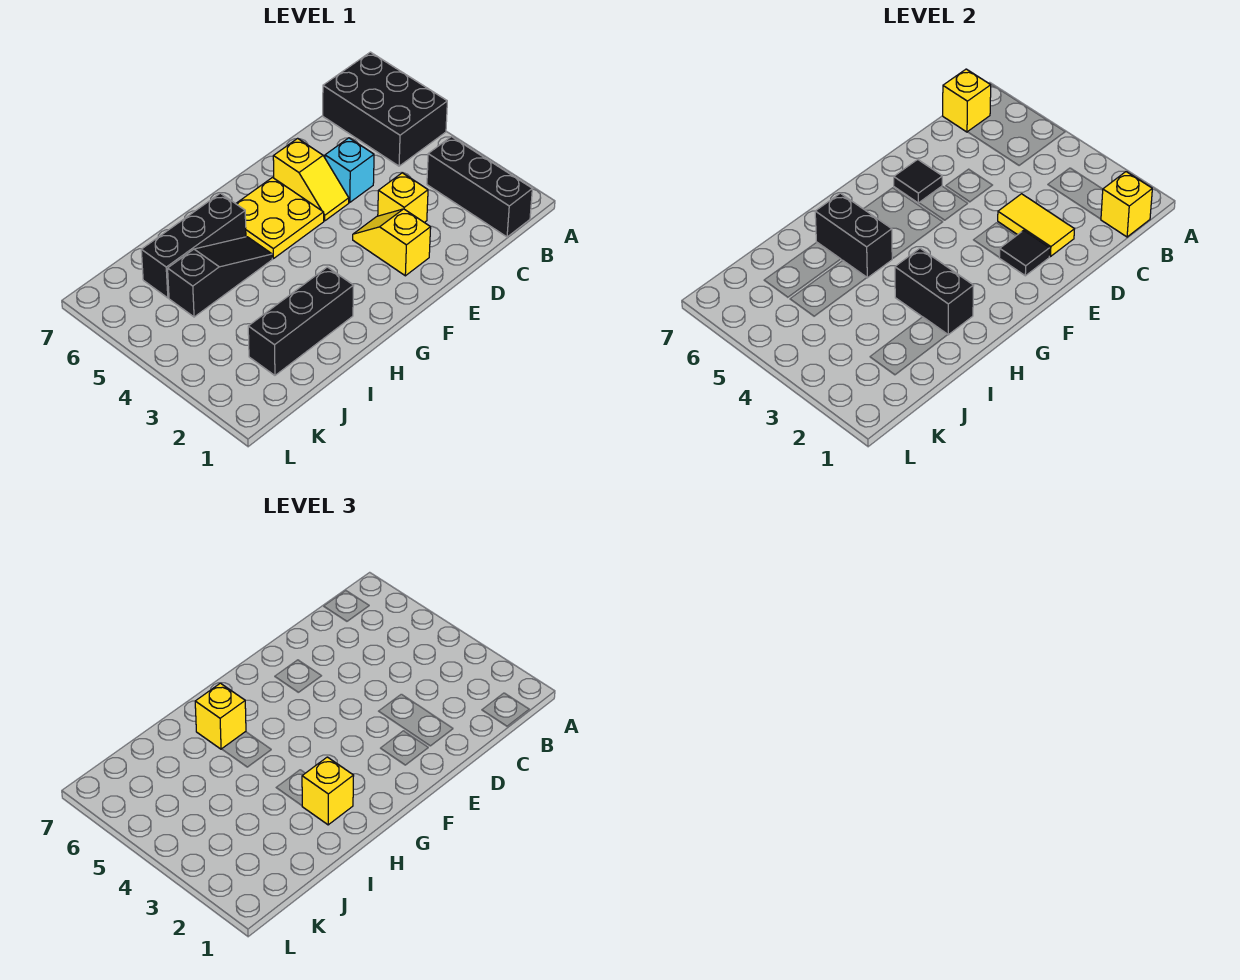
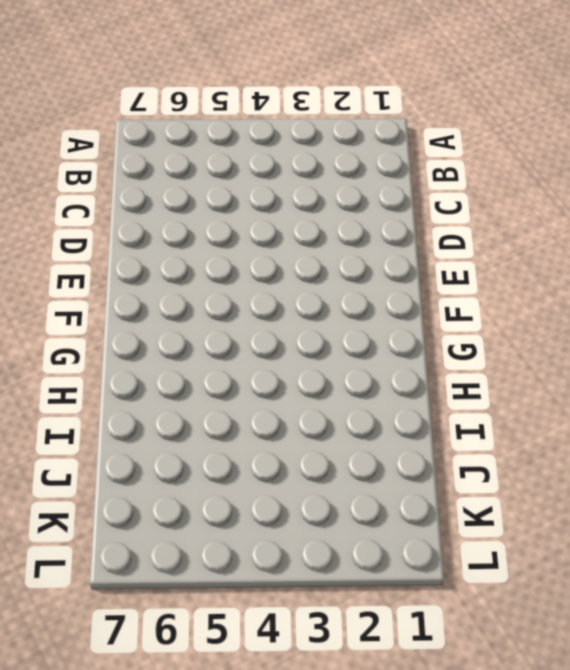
none -> black 2x3 brick [323,52,447,166]
none -> black 1x3 brick [427,137,532,237]
none -> yellow 1x1 brick [378,173,428,222]

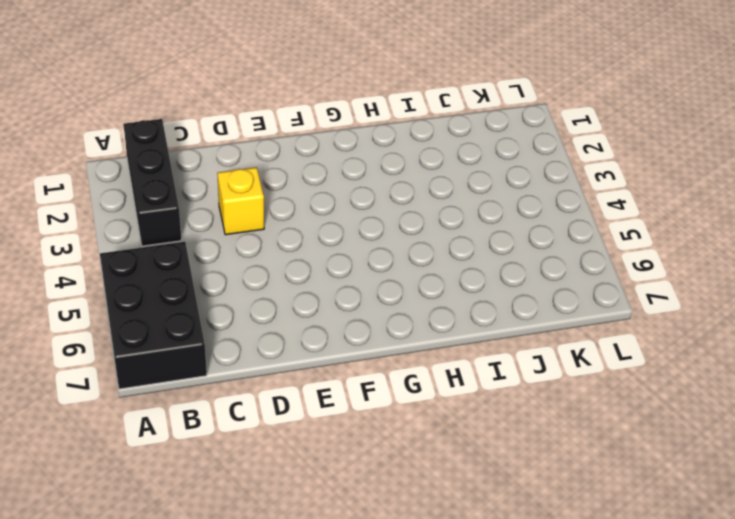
none -> cyan 1x1 brick [325,138,374,202]
none -> yellow 1x2 slope [353,209,431,276]
none -> yellow 1x2 slope [273,138,349,221]

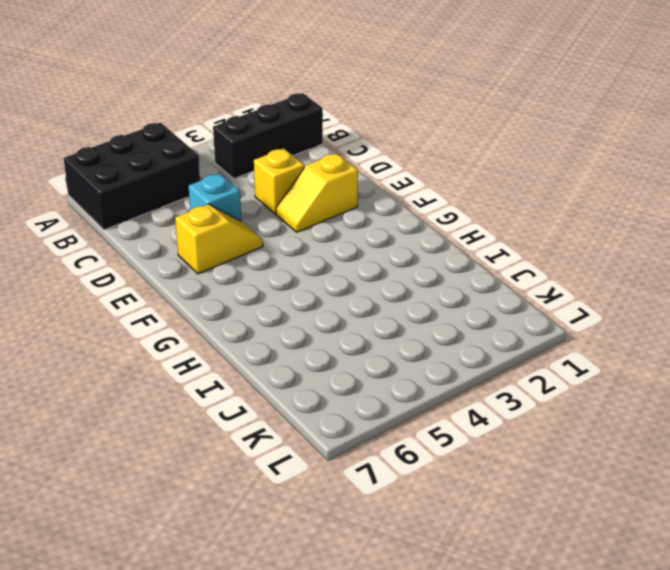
none -> yellow 2x2 plate [236,178,324,259]
none -> black 1x3 brick [248,267,354,375]
none -> black 1x3 slope [168,237,272,317]

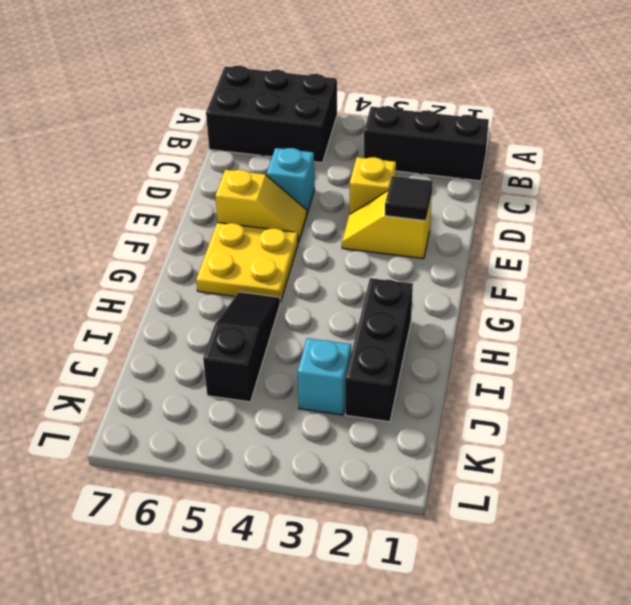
cyan 1x1 brick [298,338,351,415] -> none
none -> black 1x3 brick [141,193,246,298]
none -> yellow 1x1 brick [1101,172,1152,237]
none -> yellow 1x1 brick [943,69,991,132]

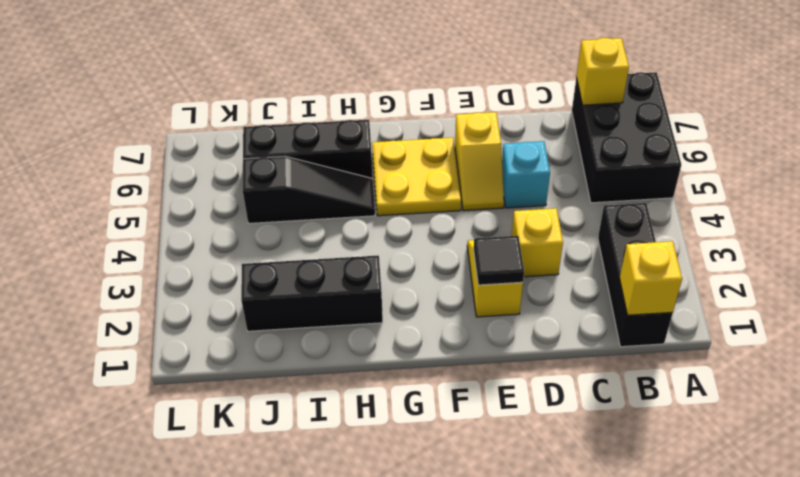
none -> yellow 1x2 tile [998,194,1074,257]
none -> black 1x1 tile [894,159,942,203]
none -> black 1x2 brick [895,248,974,335]

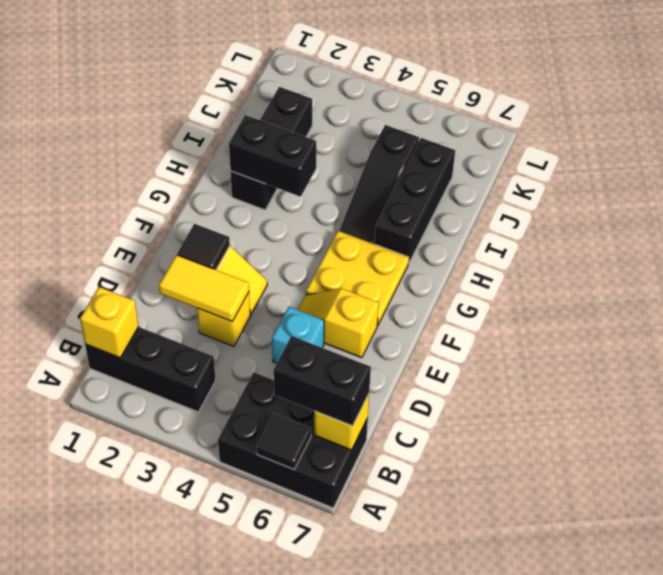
black 1x1 tile [257,414,311,469] -> black 1x1 tile moved to [894,159,942,203]
black 1x2 brick [274,336,371,426] -> black 1x2 brick moved to [815,193,893,278]
none -> yellow 1x1 brick [302,757,354,825]
none -> yellow 1x1 brick [195,683,246,749]

